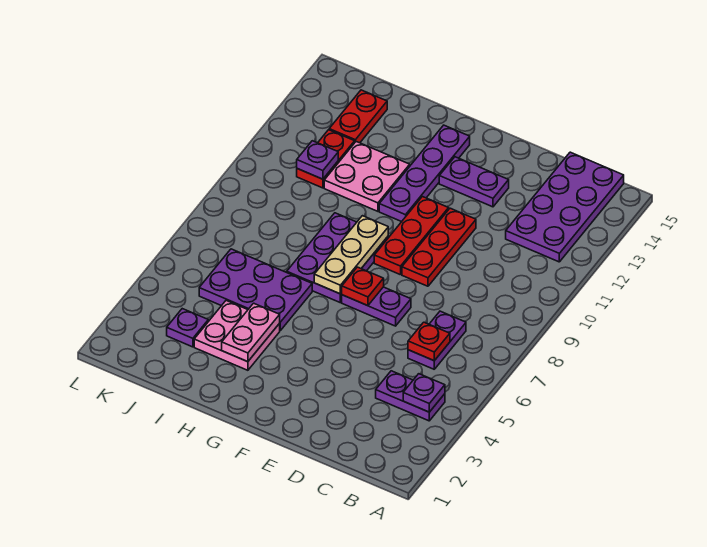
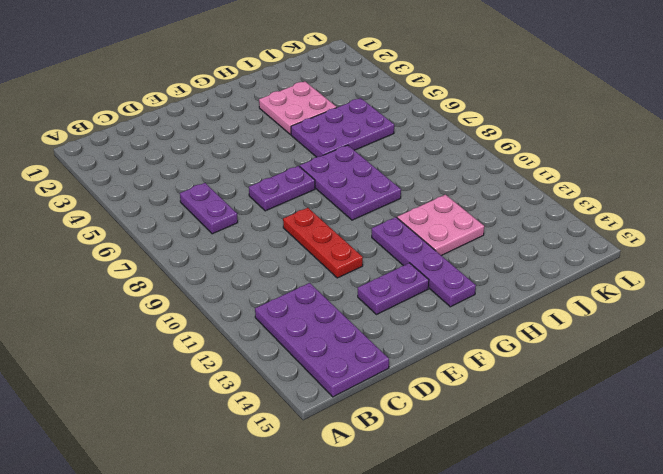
none -> purple 1x2 plate [376,371,445,421]
none -> red 1x3 plate [374,197,449,275]
none -> purple 1x1 plate [167,309,208,347]

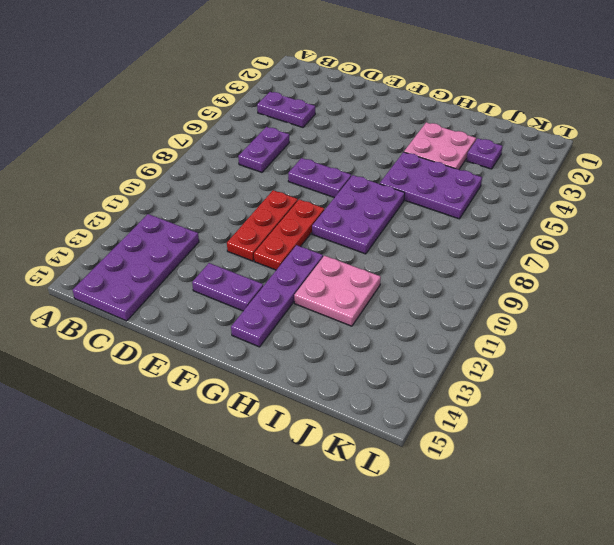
none -> red 1x2 plate [297,130,355,188]
none -> red 1x2 plate [329,90,387,143]
none -> purple 1x1 plate [403,374,445,412]

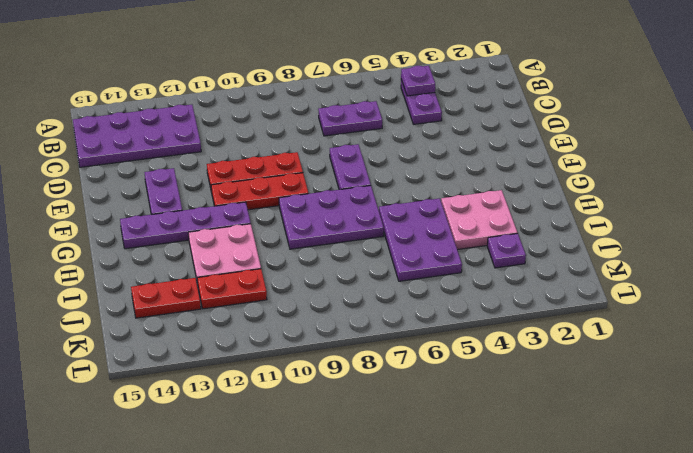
none -> red 1x1 plate [408,322,450,361]
none -> red 1x1 plate [342,267,384,306]
none -> tan 1x3 plate [314,216,388,294]

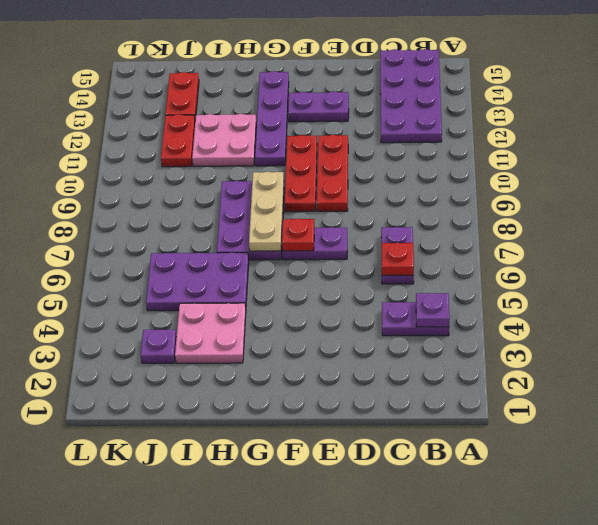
none -> pink 1x2 plate [222,303,280,362]
none -> purple 1x1 plate [297,141,338,179]

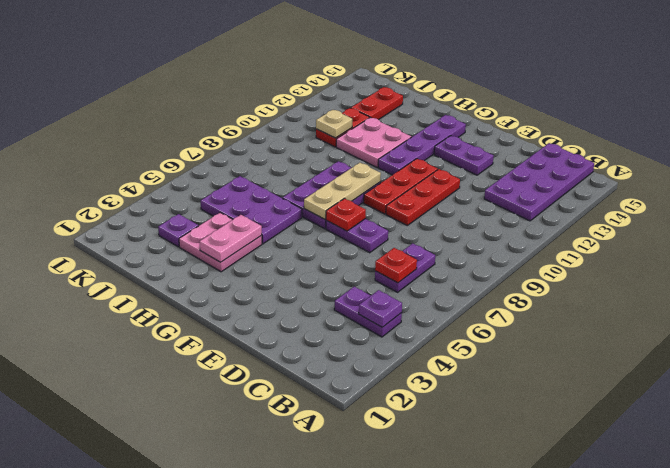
tan 1x1 plate [316,110,352,138] -> purple 1x1 plate [297,141,338,179]

